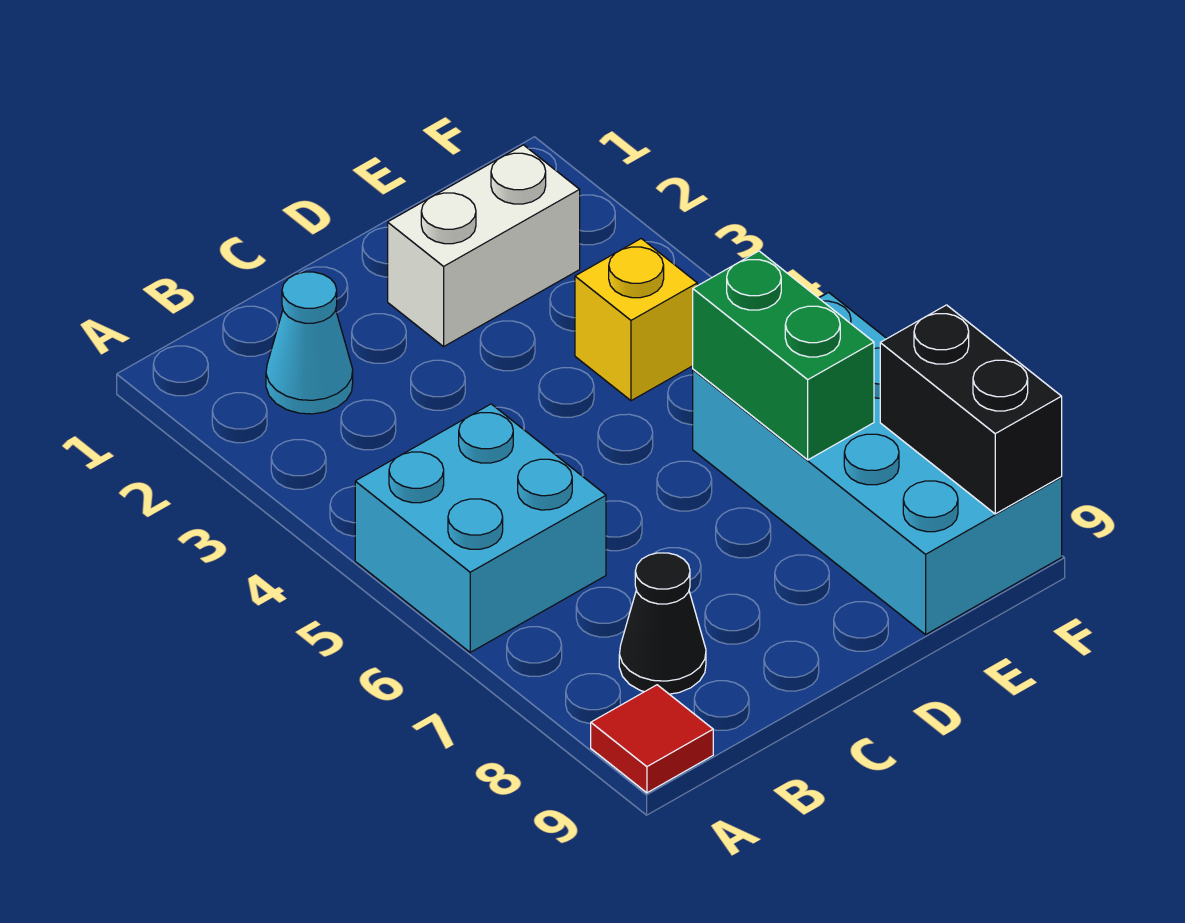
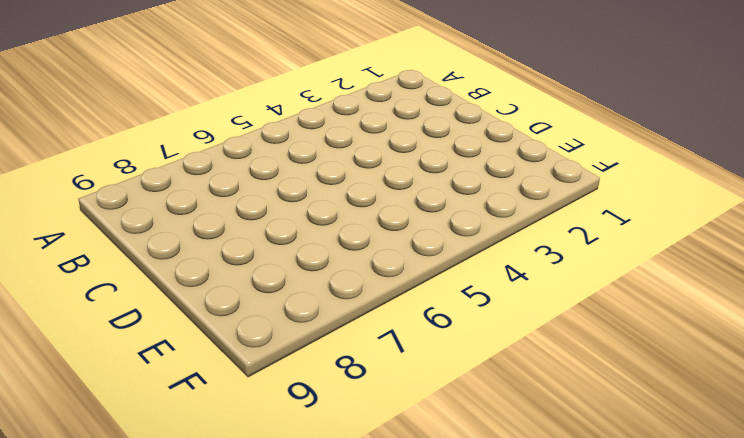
none -> cyan 2x2 brick [355,404,606,652]
none -> red 1x1 tile [591,685,713,793]

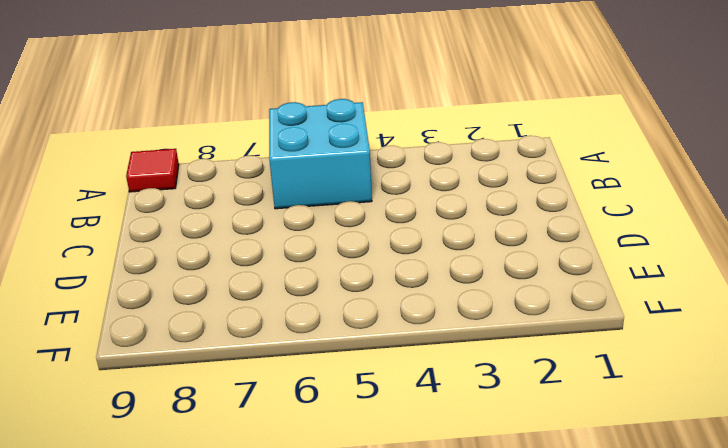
none -> cyan 1x1 cone [266,272,353,414]
none -> black 1x1 cone [619,553,706,694]

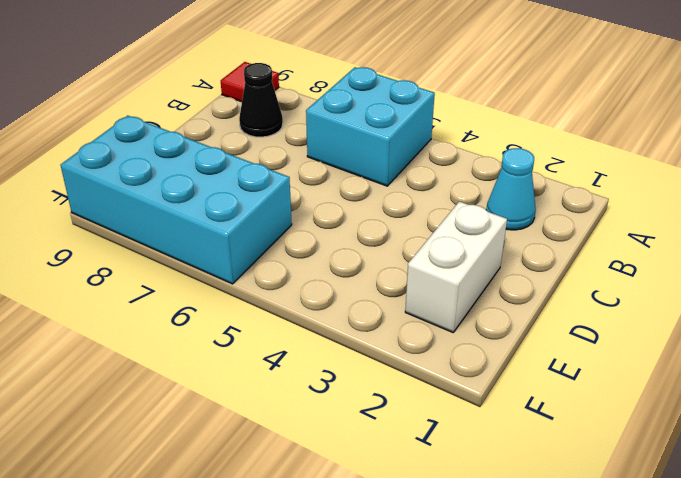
none -> yellow 1x1 brick [575,239,697,401]
none -> green 1x2 brick [693,251,874,460]

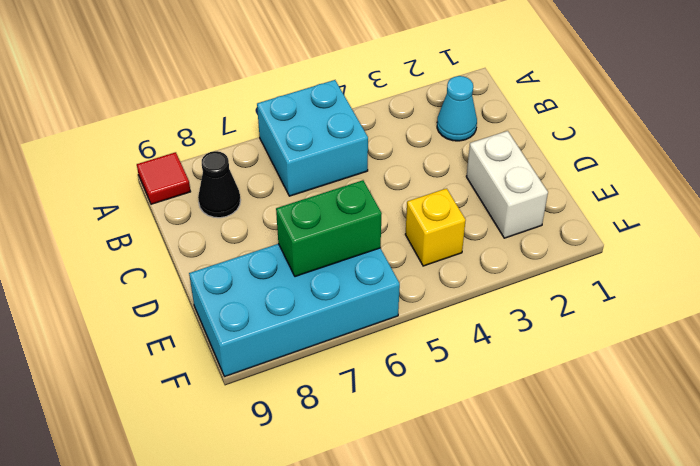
none -> black 1x2 brick [880,305,1062,514]

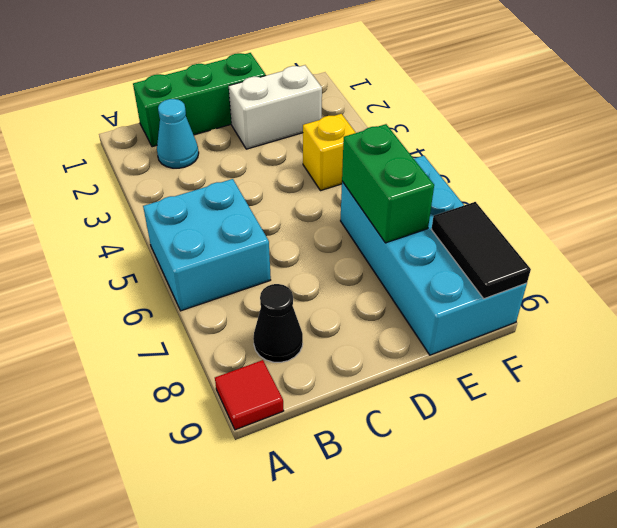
green 1x3 brick [133,53,266,147] -> none
black 1x2 tile [431,202,531,299] -> black 1x2 brick [880,305,1062,514]

